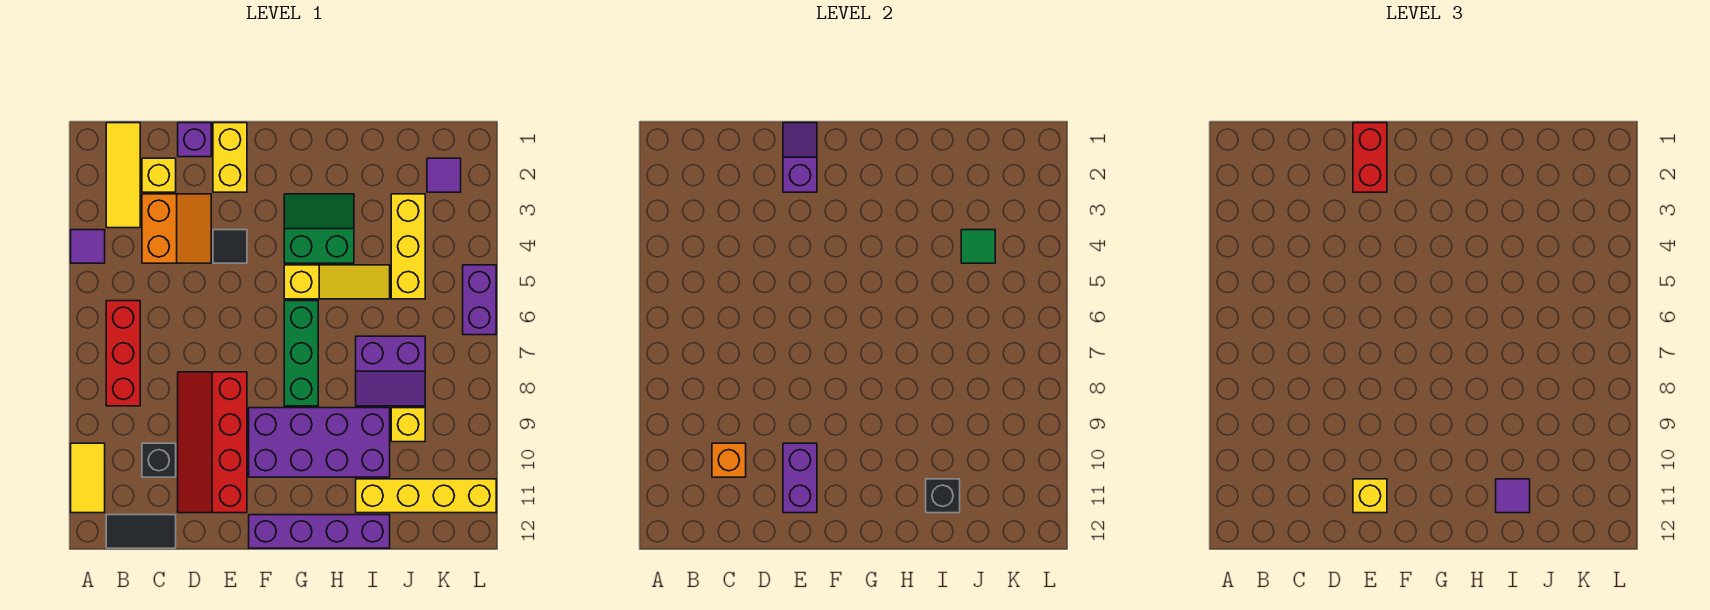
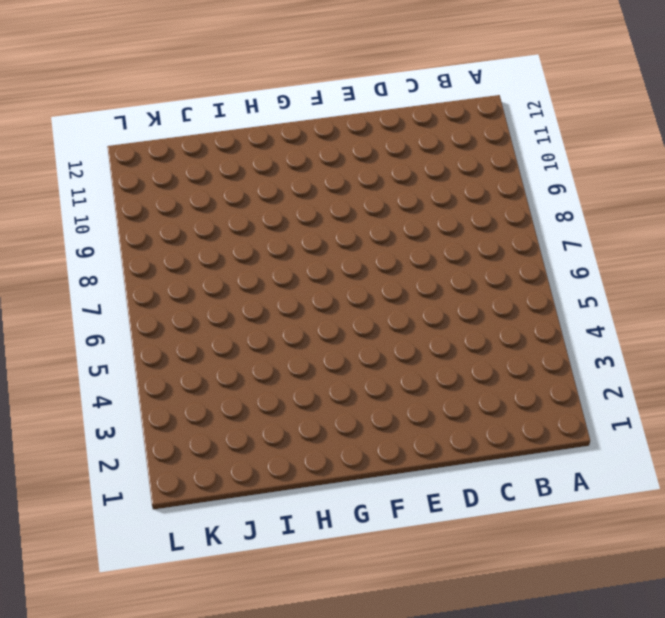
none -> purple 1x1 tile [71,230,105,263]
none -> yellow 1x2 tile [71,443,105,513]
none -> yellow 1x3 tile [106,123,140,228]
none -> red 1x3 brick [106,301,140,406]

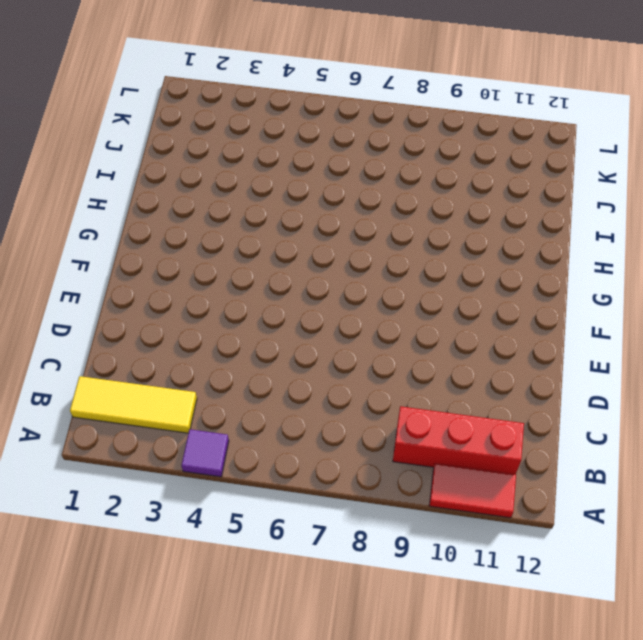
red 1x2 tile [429,463,516,518] -> yellow 1x2 tile [71,443,105,513]
red 1x3 brick [393,406,524,474] -> red 1x3 brick moved to [106,301,140,406]
none -> black 1x2 tile [106,515,176,548]
none -> yellow 1x1 brick [142,158,176,192]
none -> orange 2x2 slope [142,194,211,263]
none -> black 1x1 brick [142,443,176,477]

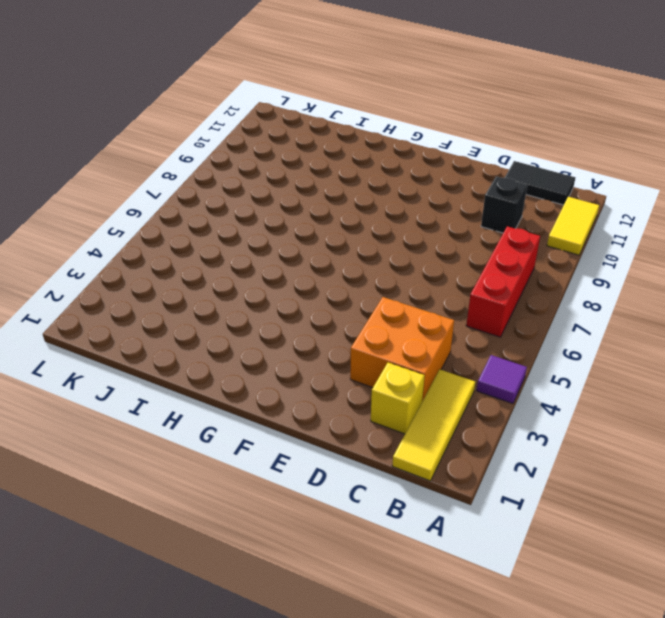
orange 2x2 brick [350,297,454,401] -> orange 2x2 slope [142,194,211,263]
none -> purple 1x1 brick [178,123,211,157]
none -> red 2x4 slope [178,372,247,513]
none -> yellow 1x2 brick [213,123,247,192]
none -> black 1x1 tile [213,230,247,263]

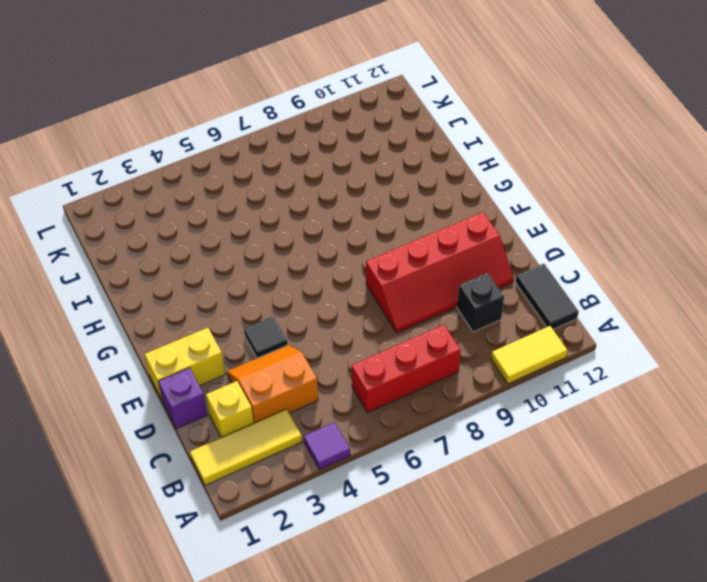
none -> purple 2x4 brick [249,408,390,477]
none -> purple 1x4 brick [249,515,390,548]
none -> green 2x2 slope [284,194,354,263]
none -> yellow 1x3 slope [284,265,390,299]

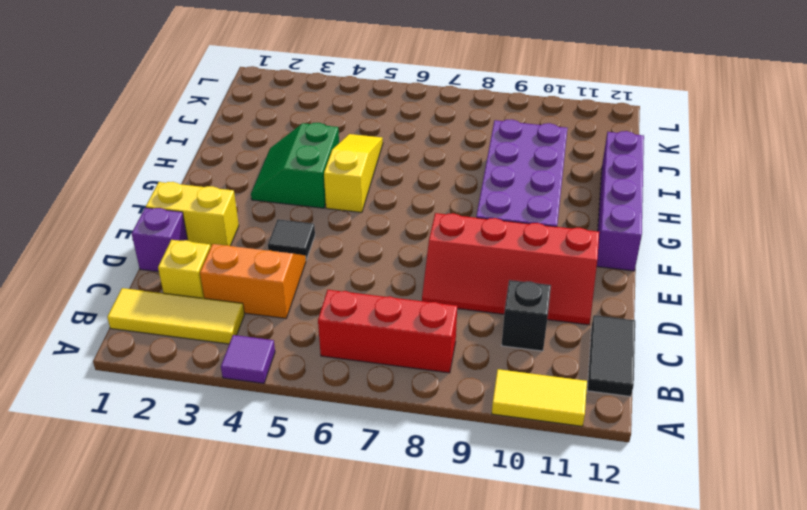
none -> green 1x3 brick [284,301,318,406]
none -> purple 2x2 slope [356,336,425,406]
none -> yellow 1x4 brick [356,479,496,513]
none -> yellow 1x3 brick [391,194,425,299]

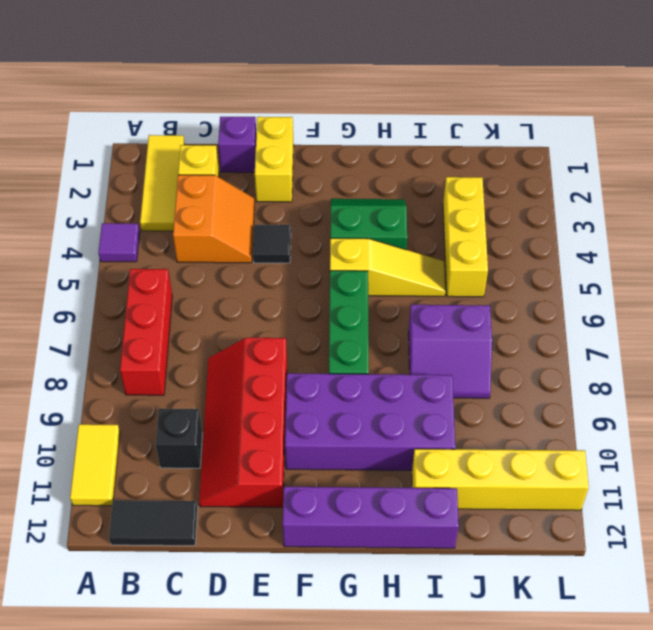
none -> yellow 1x1 brick [391,408,425,442]
none -> purple 1x1 tile [427,158,461,192]
none -> purple 1x2 brick [463,265,496,335]
none -> orange 1x1 brick [712,443,746,477]

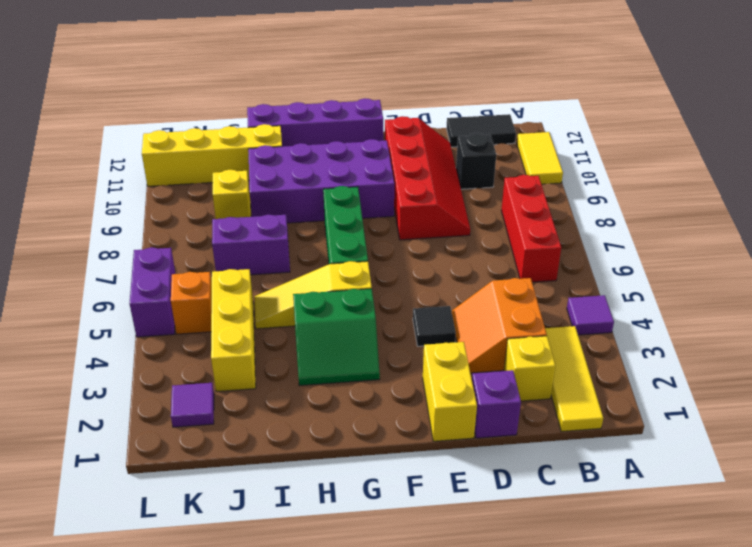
orange 1x1 brick [171,272,212,334] -> orange 1x1 brick moved to [712,443,746,477]
none -> purple 1x2 slope [783,123,817,192]
none -> purple 1x2 brick [783,443,817,513]
none -> black 1x1 brick [926,479,960,513]
none -> green 1x1 tile [961,230,995,263]

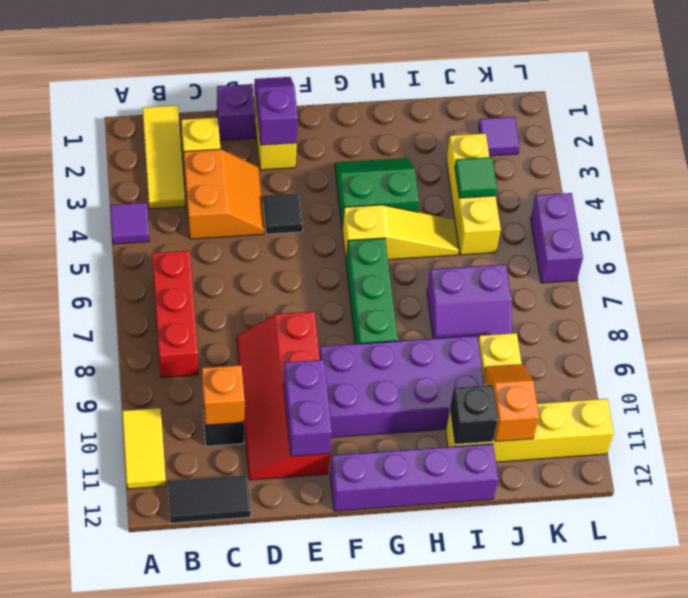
orange 1x2 slope [485,364,539,442] -> none
none -> red 1x2 brick [1353,123,1387,192]
none -> yellow 1x1 brick [1353,479,1387,513]
none -> purple 1x1 tile [1496,479,1530,513]

